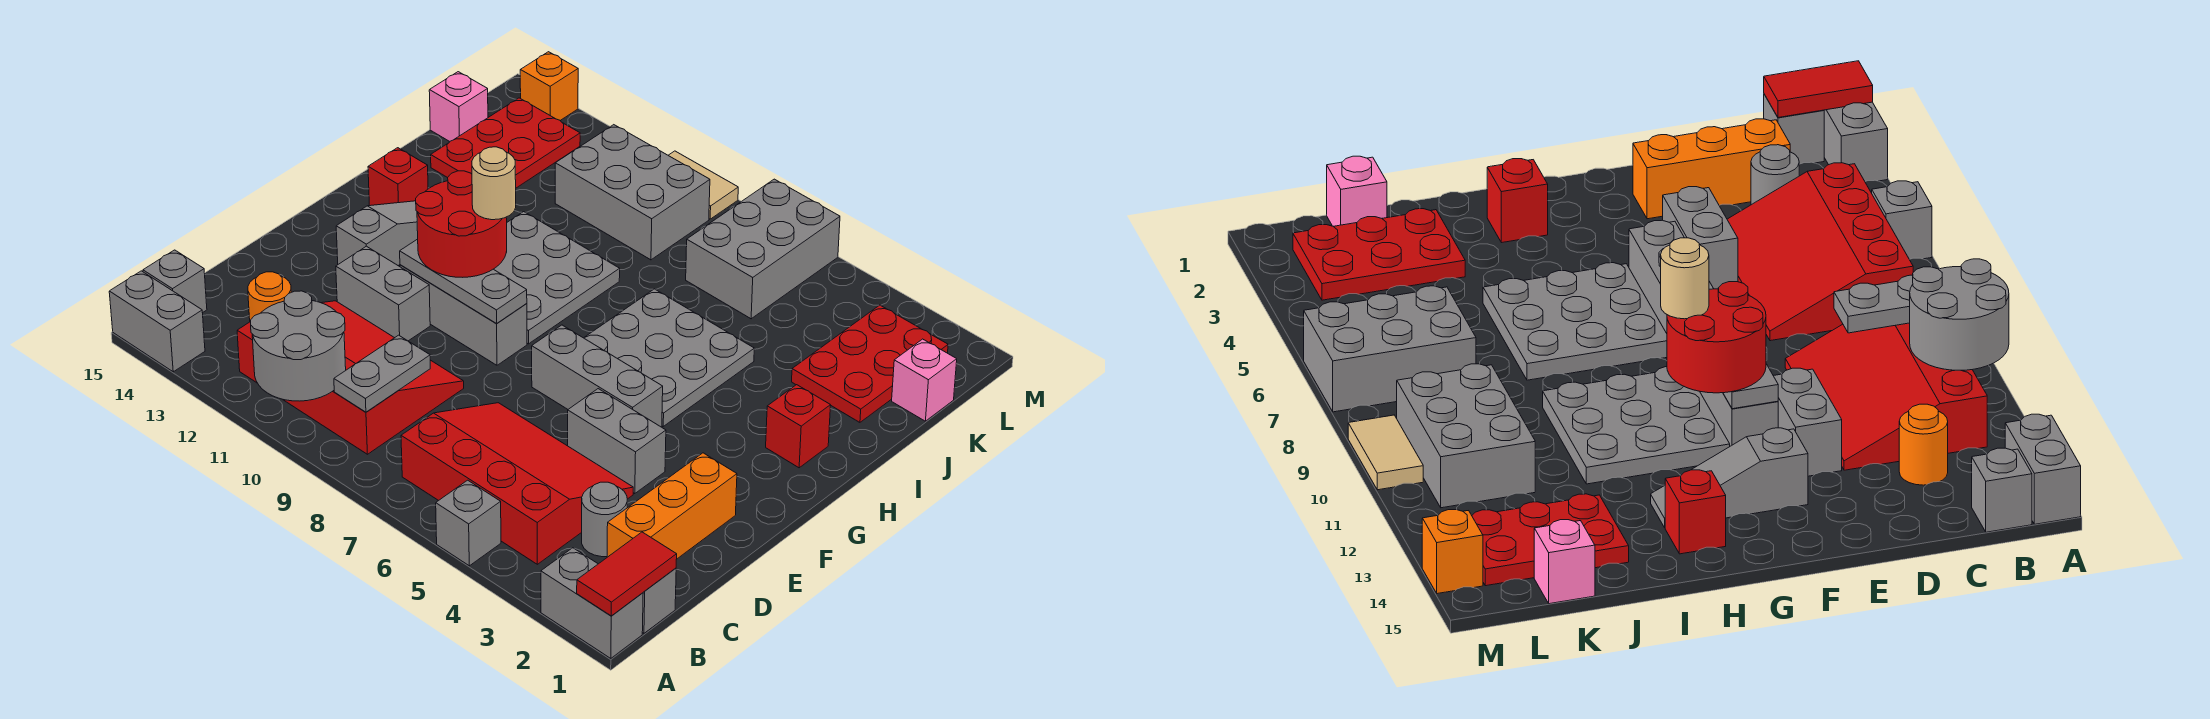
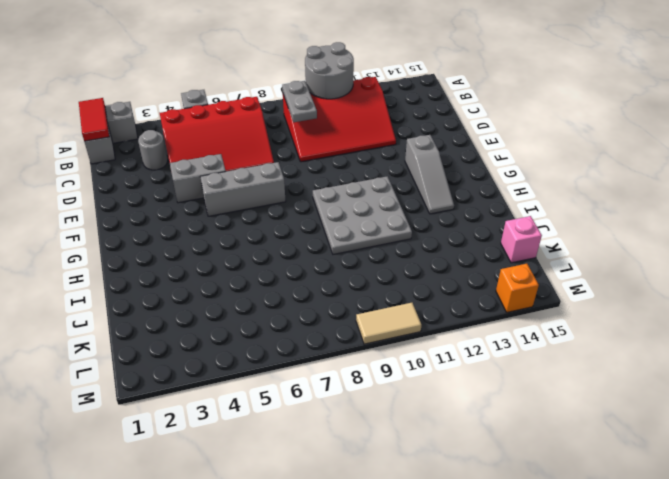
none -> grey 1x2 brick [109,271,205,372]
none -> grey 1x1 brick [143,250,207,313]
none -> orange 1x3 brick [607,453,737,559]
none -> orange 1x1 round brick [248,272,291,322]

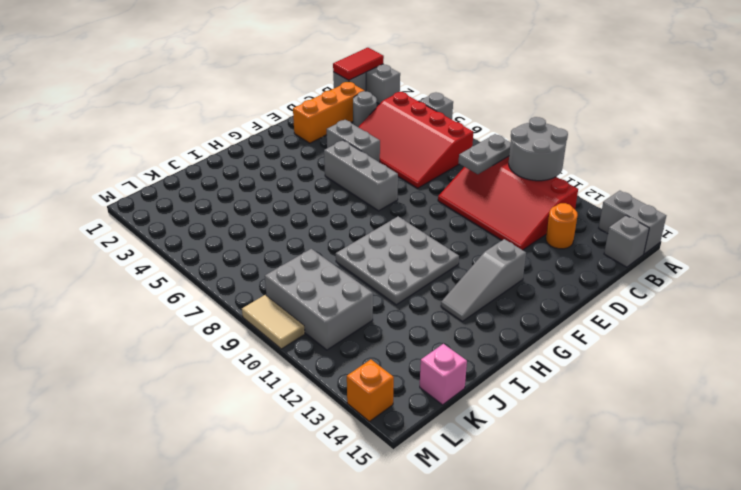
none -> grey 1x2 brick [336,246,430,341]
none -> grey 1x3 brick [400,265,527,365]
none -> grey 3x3 plate [584,289,754,426]
none -> red 1x1 brick [766,385,831,468]

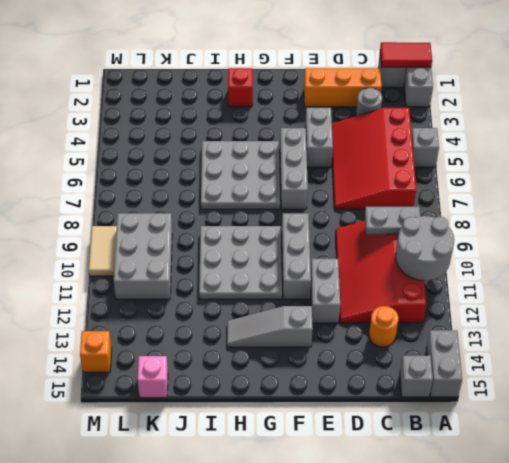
none -> red 1x1 brick [368,148,428,206]
none -> red 2x3 plate [792,305,948,422]
none -> red 2x3 plate [431,98,580,188]
none -> pink 1x1 brick [892,339,957,421]

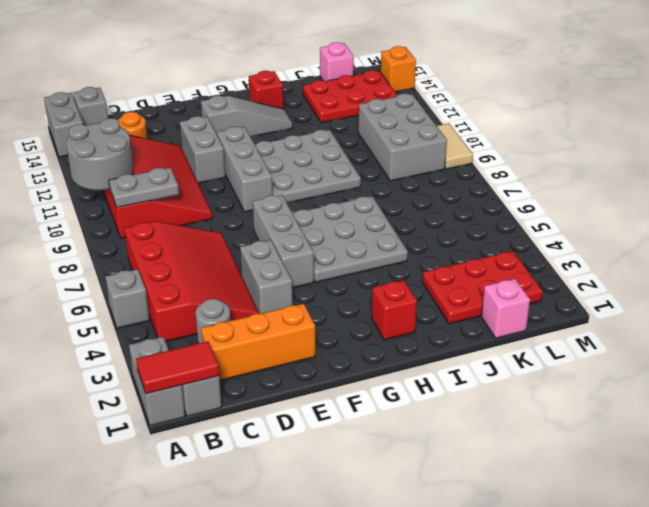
none -> grey 2x3 brick [686,179,840,319]
none -> grey 1x3 plate [400,239,527,323]
none -> red 2x2 round brick [416,171,507,277]
none -> tan 1x1 round brick [472,147,516,220]

